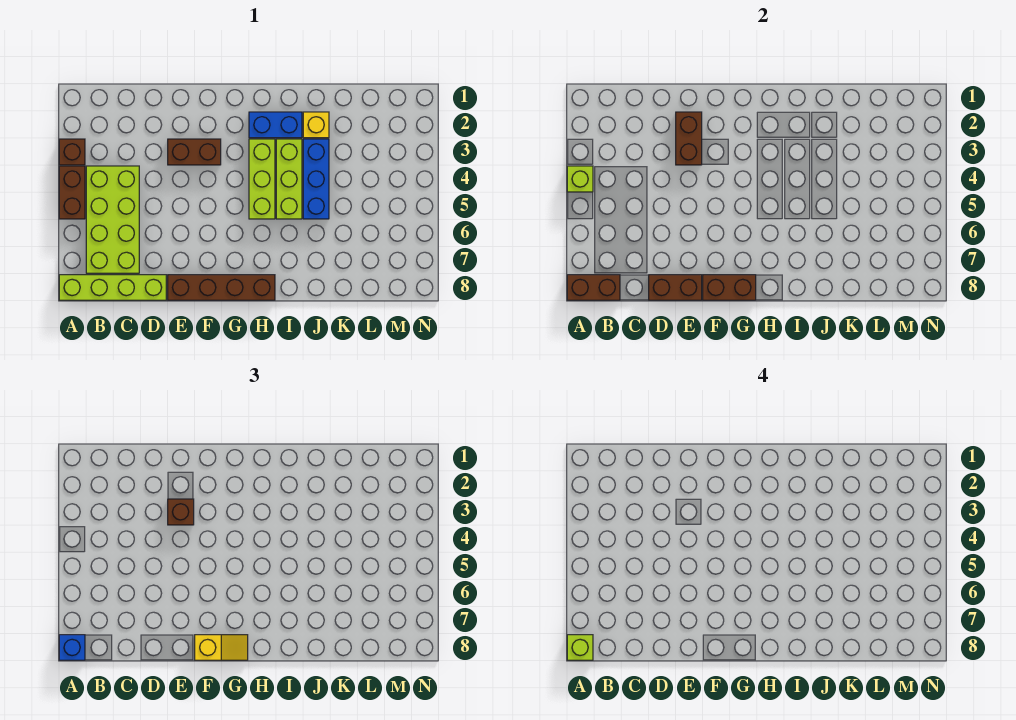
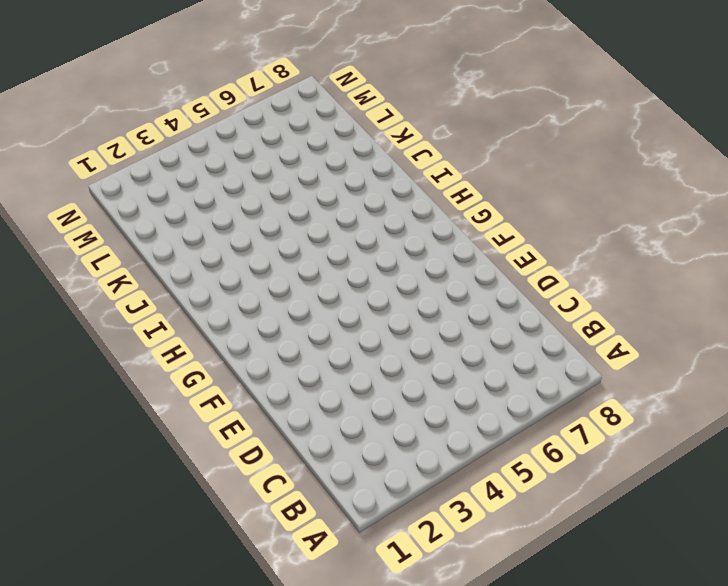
none -> brown 1x1 brick [59,139,85,165]
none -> brown 1x2 brick [59,166,85,219]
none -> lime 1x4 brick [59,275,166,300]

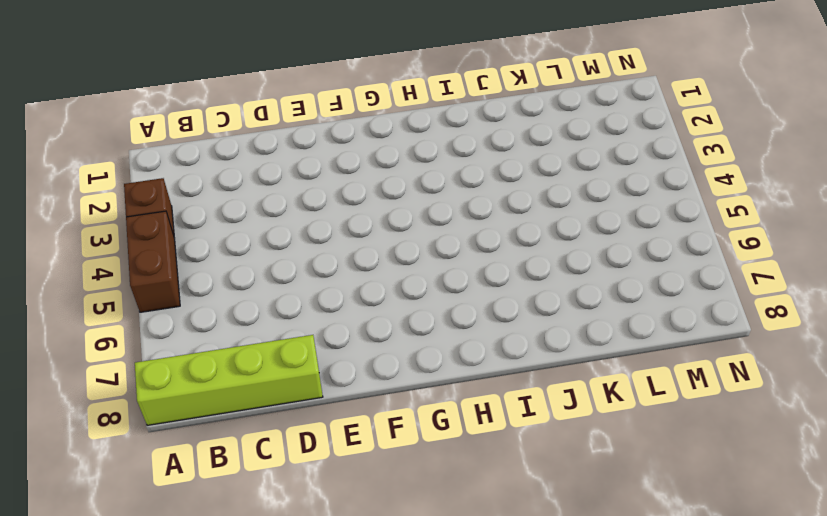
none -> lime 2x4 brick [86,166,139,273]
none -> brown 1x2 brick [168,139,221,165]
none -> brown 1x4 brick [168,275,275,300]

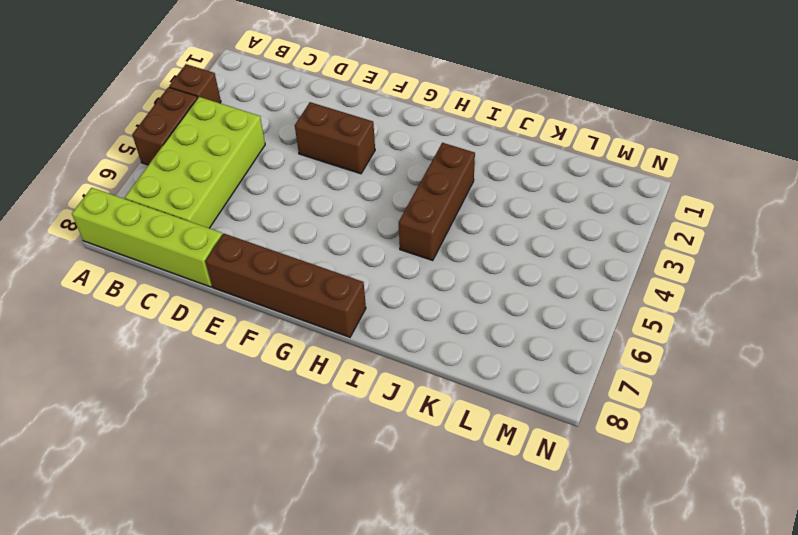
brown 1x3 brick [399,143,475,260] -> lime 1x3 brick [276,139,302,219]
none -> blue 1x2 brick [249,112,302,138]
none -> lime 1x3 brick [249,139,275,219]
none -> yellow 1x1 brick [303,112,329,138]

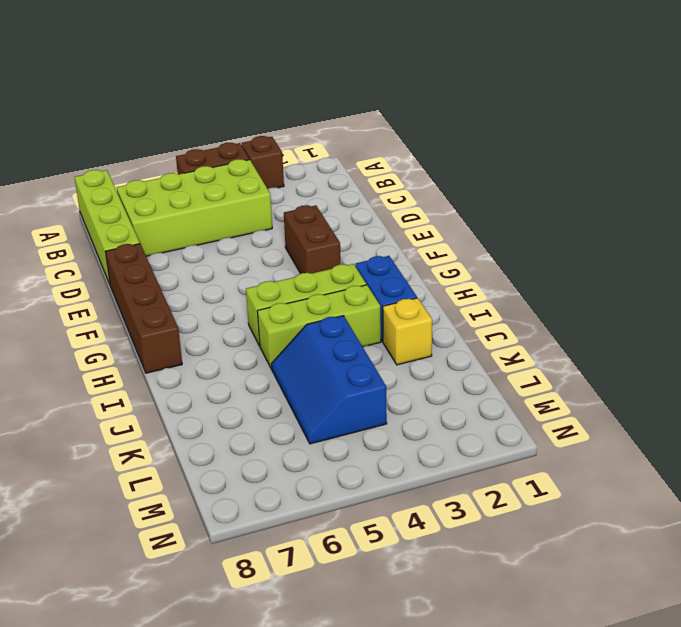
blue 2x3 slope [271,316,387,444] -> blue 1x3 brick [303,139,329,219]
none -> lime 1x1 brick [567,166,593,192]
none -> brown 1x2 brick [567,275,620,300]
none -> brown 1x2 brick [649,275,702,300]

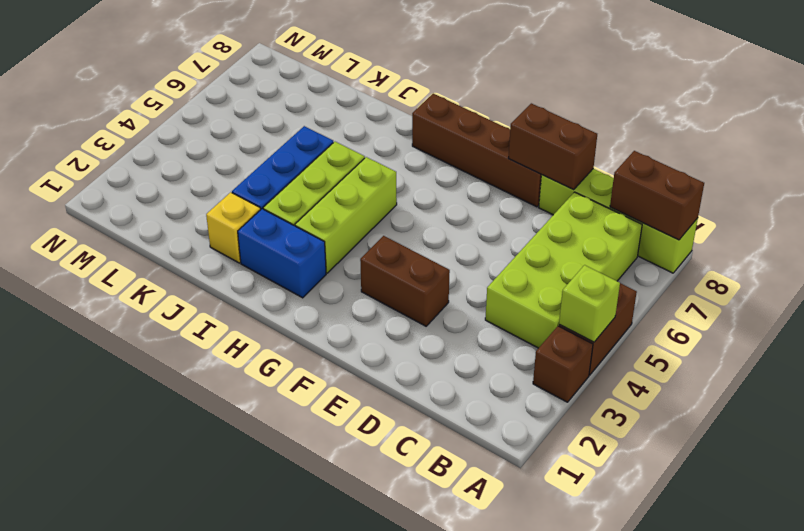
none -> brown 1x2 brick [676,112,702,165]
none -> brown 1x2 brick [703,275,756,300]
none -> blue 1x1 brick [59,635,85,660]

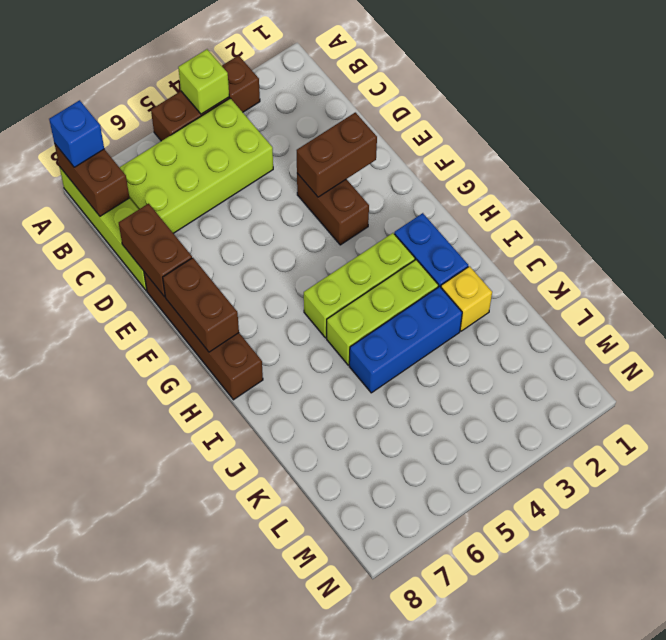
none -> brown 1x1 brick [168,499,194,525]
none -> yellow 1x2 slope [195,635,248,660]
none -> lime 1x1 brick [567,635,593,660]

